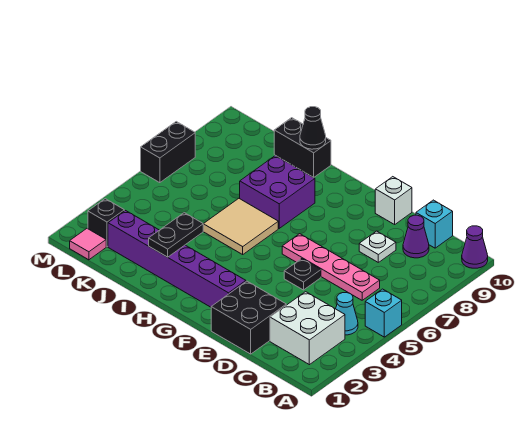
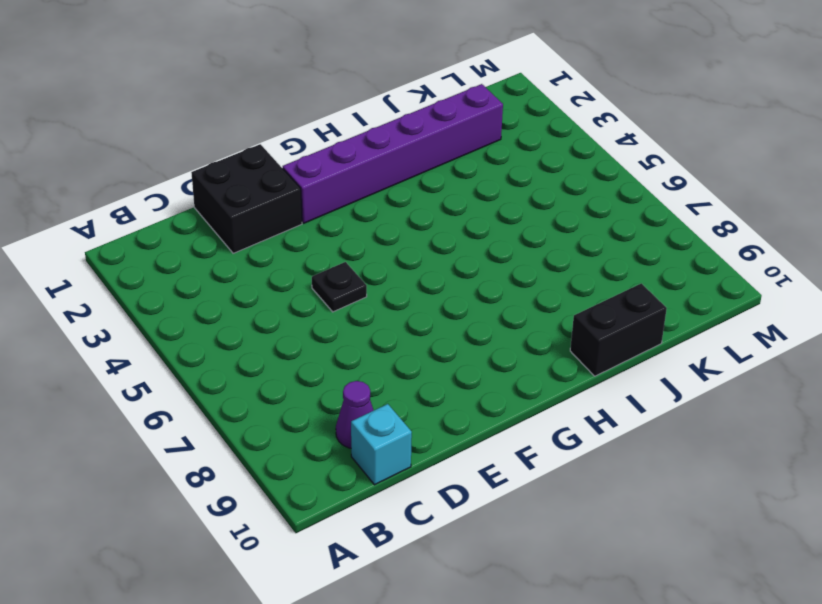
none -> cyan 1x1 brick [365,289,402,337]
none -> purple 1x1 cone [462,226,488,268]
none -> white 2x2 brick [270,292,345,365]

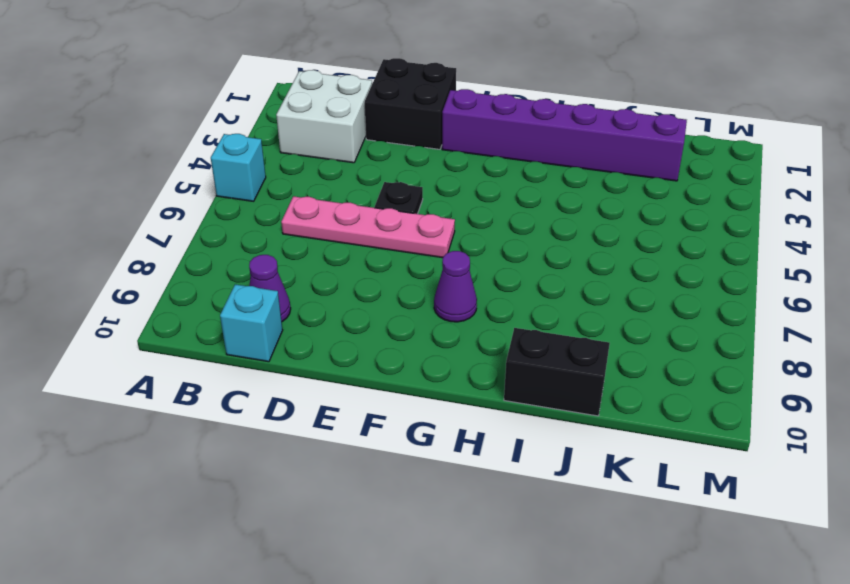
purple 1x1 cone [434,251,477,322] -> purple 1x1 cone moved to [462,226,488,268]
none -> cyan 1x1 cone [336,293,358,335]
none -> white 1x1 plate [359,231,396,262]
none -> white 1x1 brick [375,177,412,224]

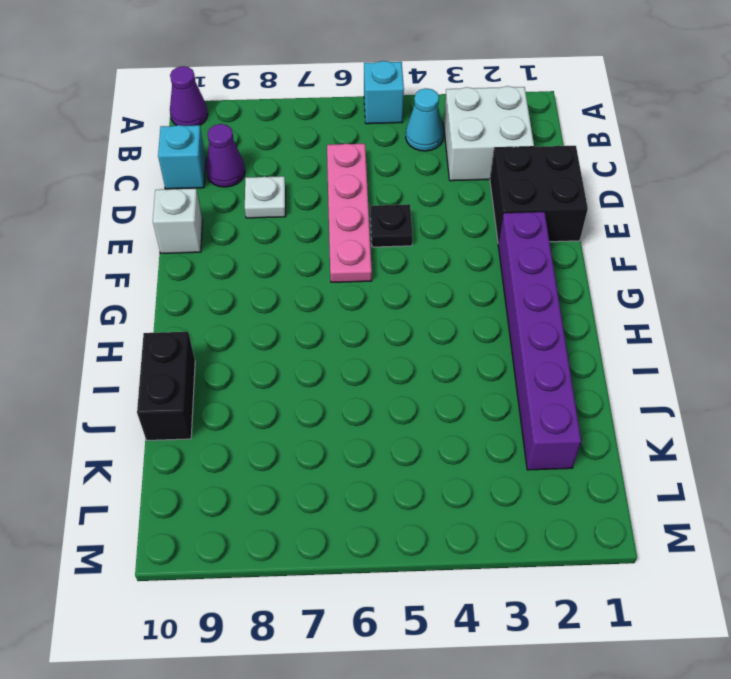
none -> tan 2x2 tile [203,198,278,254]
none -> purple 2x2 brick [240,156,315,228]
none -> pink 1x1 tile [70,228,106,260]

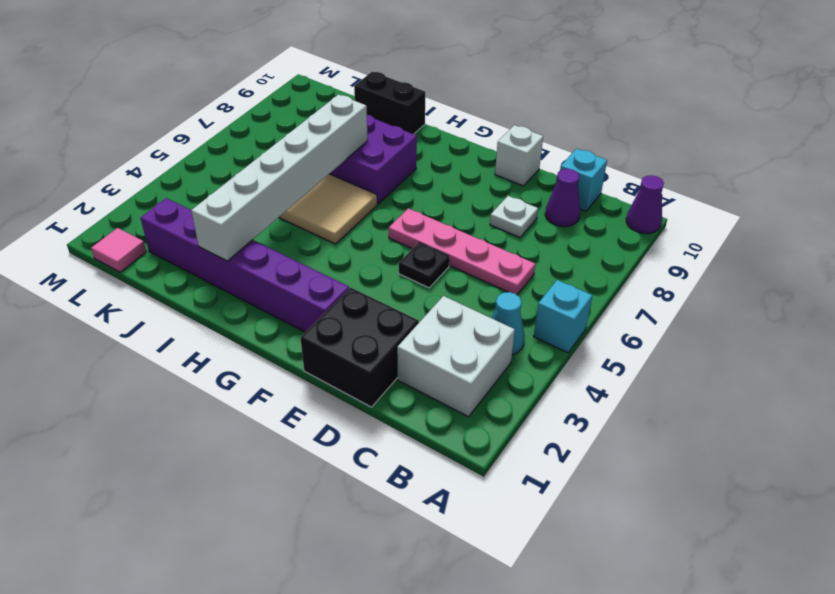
white 1x6 brick [191,95,368,261] -> black 1x2 plate [149,213,203,257]
none -> black 1x1 brick [88,199,124,247]
none -> black 1x2 brick [141,122,195,183]
none -> black 1x1 cone [300,107,326,149]

